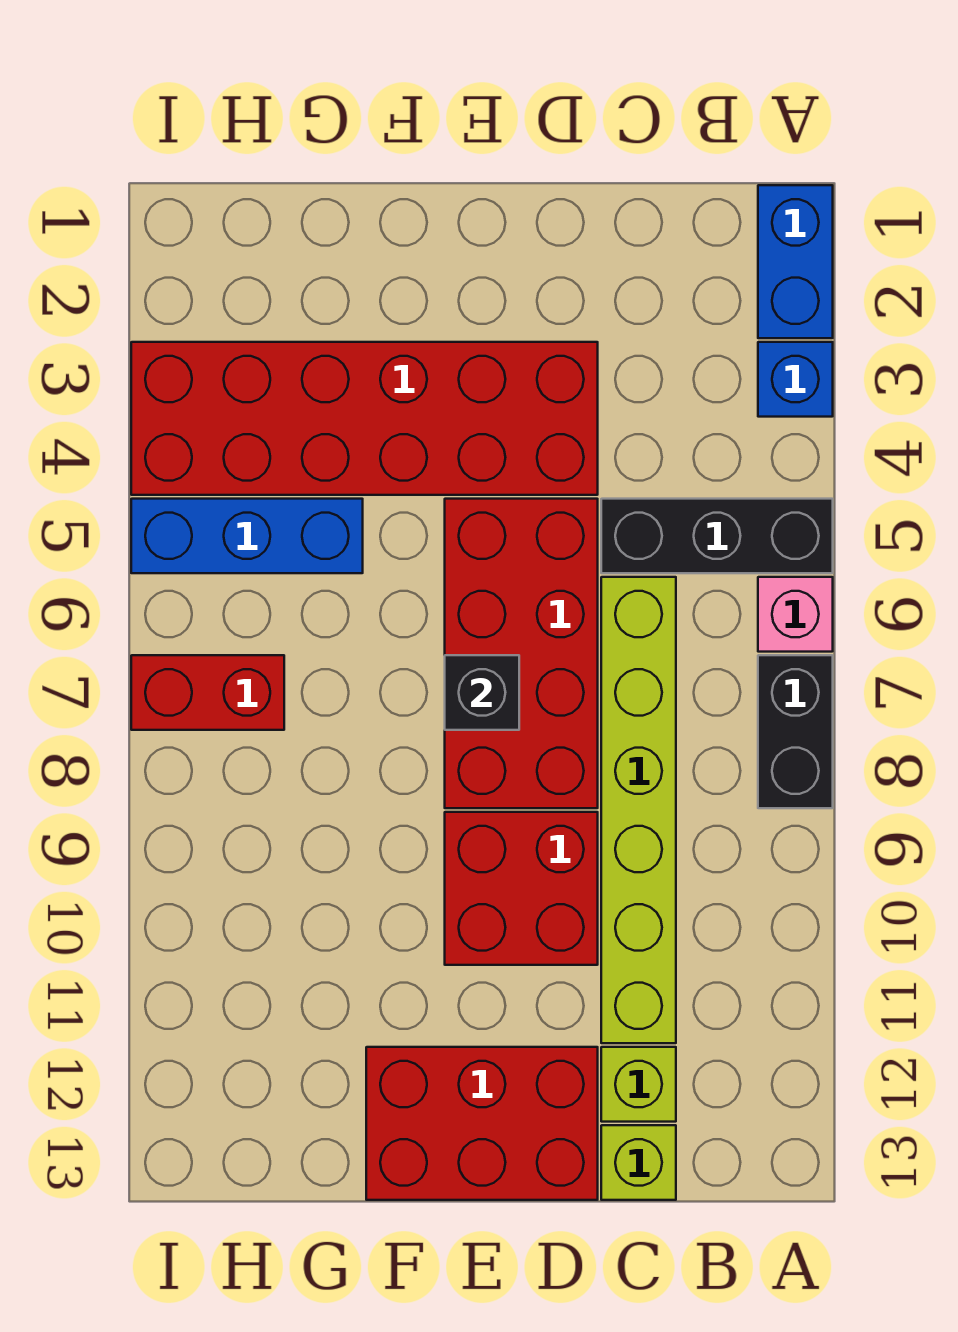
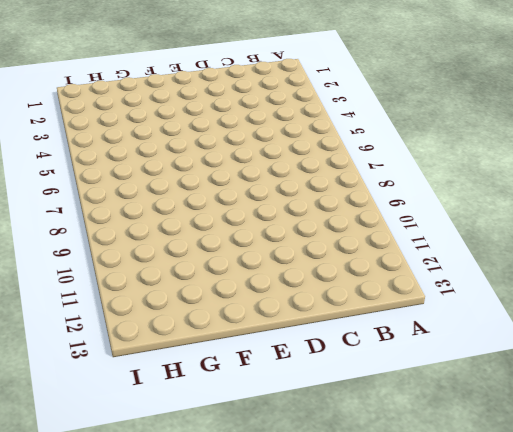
none -> blue 1x2 brick [758,185,833,338]
none -> blue 1x1 brick [758,342,833,417]
none -> black 1x3 brick [601,499,833,573]

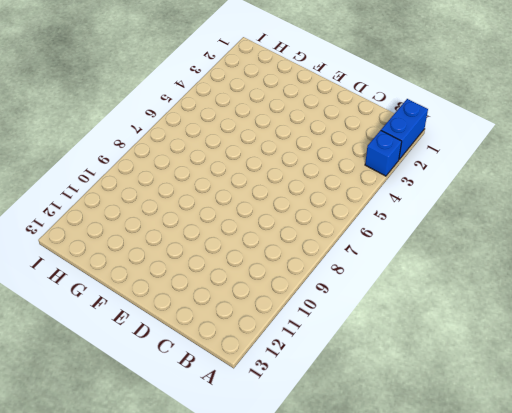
none -> black 1x3 brick [601,499,833,573]
none -> pink 1x1 brick [758,577,833,652]
none -> black 1x2 brick [758,655,833,808]

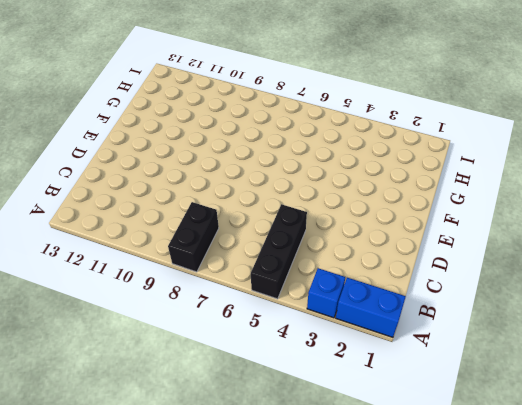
black 1x2 brick [168,202,219,272] -> black 1x2 brick turned to [758,655,833,808]
none -> pink 1x1 brick [758,577,833,652]
none -> lime 1x6 brick [601,577,676,1043]
none -> lime 1x1 brick [601,1047,676,1122]

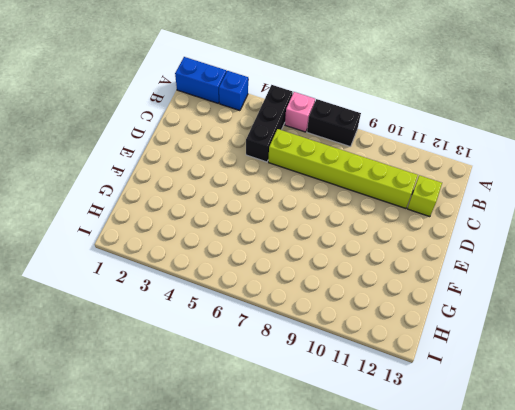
none -> lime 1x1 brick [601,1125,676,1200]
none -> red 2x6 brick [131,342,598,495]
none -> red 2x4 brick [445,499,598,808]

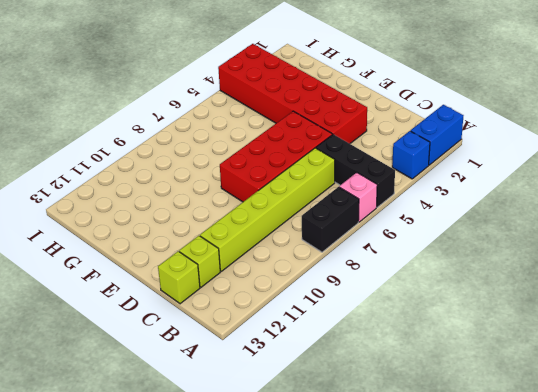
none -> red 2x2 brick [445,812,598,965]
none -> red 2x3 brick [366,1047,598,1200]
none -> blue 1x3 brick [131,499,363,573]

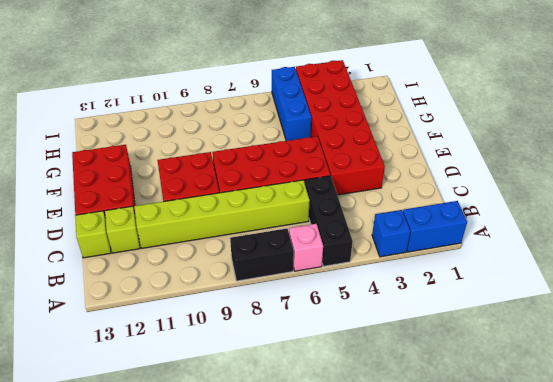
none -> red 1x2 brick [131,655,284,730]
none -> black 1x1 brick [445,655,519,730]

